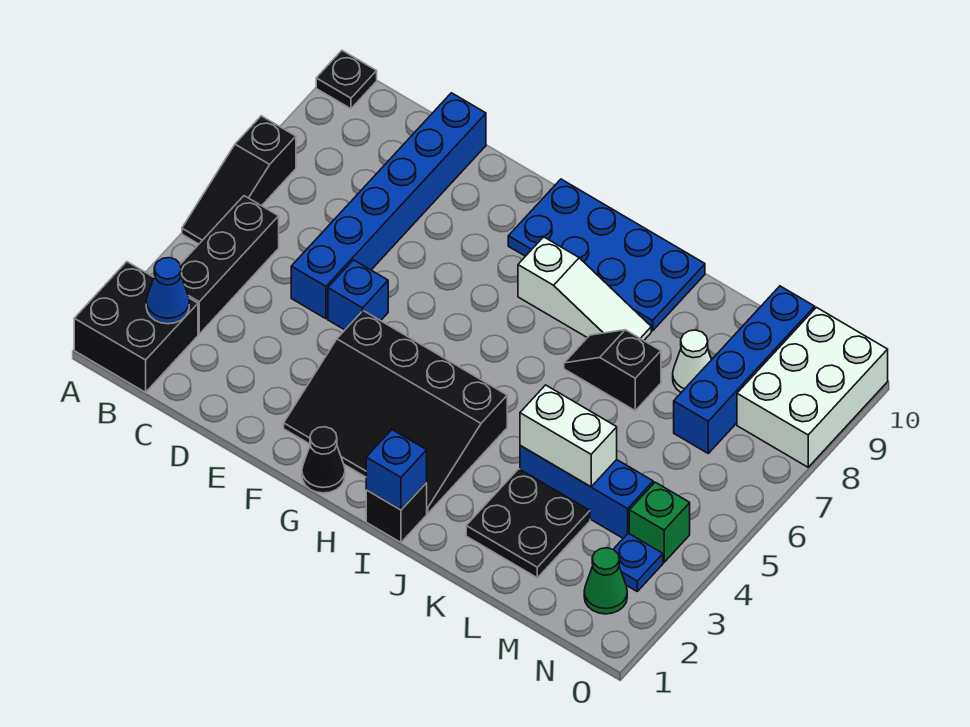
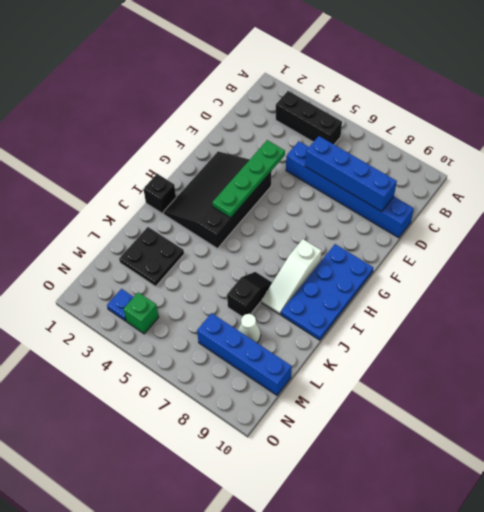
blue 1x4 brick [305,136,397,212] -> none
green 1x4 plate [212,140,285,218] -> none
none -> black 2x2 brick [74,262,198,392]
none -> black 1x3 slope [182,116,296,244]
none -> black 1x1 plate [316,51,377,109]

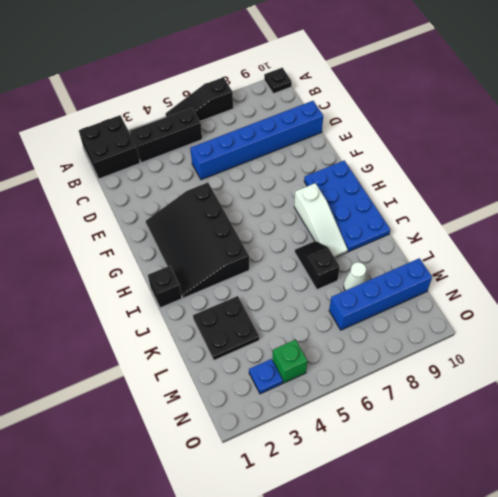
none -> blue 1x1 brick [328,260,388,330]
none -> black 1x1 cone [302,427,345,493]
none -> blue 1x3 brick [520,446,653,538]

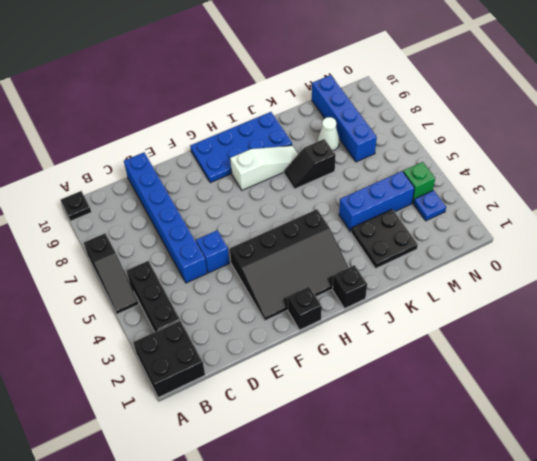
black 1x1 brick [288,286,322,330] -> black 1x1 cone [302,427,345,493]
none -> green 1x1 cone [584,548,627,614]
none -> white 2x3 brick [737,307,888,467]
none -> blue 1x1 cone [146,258,189,324]

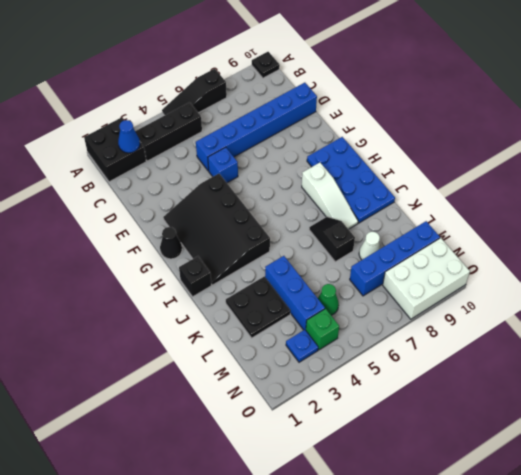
green 1x1 cone [318,284,339,315] -> green 1x1 cone moved to [584,548,627,614]
none -> blue 1x1 brick [366,430,427,510]
none -> white 1x2 brick [520,385,617,487]

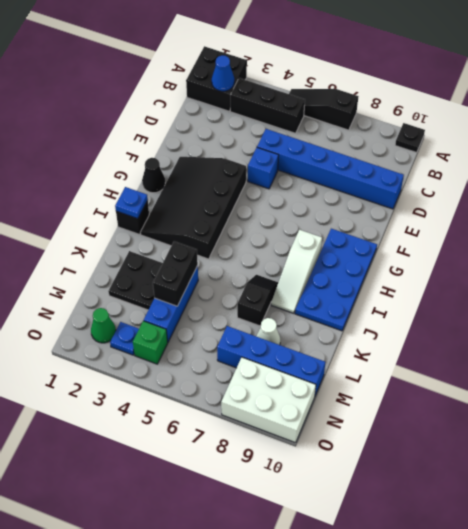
blue 1x1 plate [115,187,148,219] -> blue 1x1 brick [366,430,427,510]
black 1x2 brick [153,241,198,306] -> white 1x2 brick [520,385,617,487]

